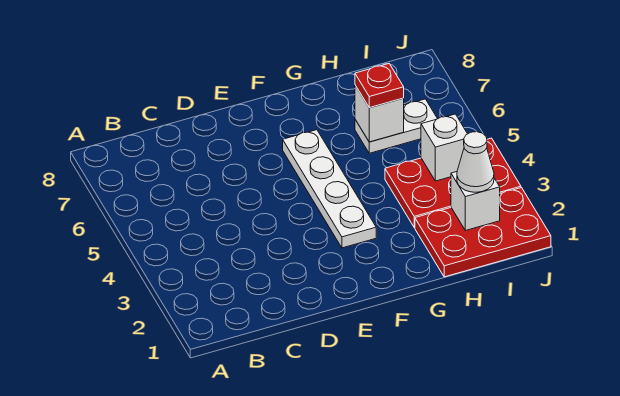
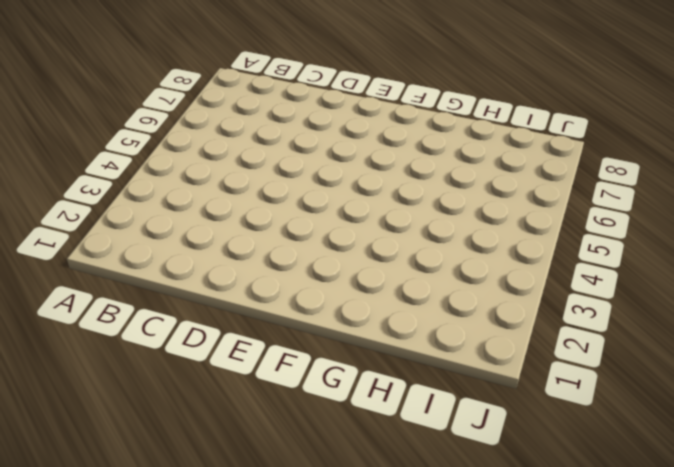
none -> white 1x4 plate [283,130,376,248]
none -> red 2x3 plate [415,188,551,277]

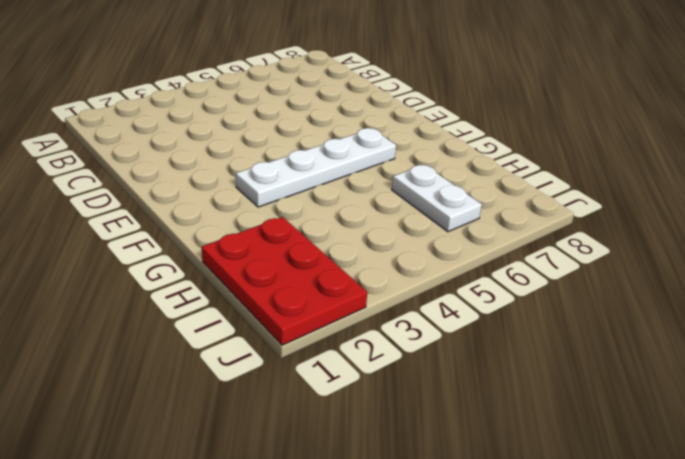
none -> red 2x3 plate [385,138,521,227]
none -> white 1x1 brick [355,85,404,142]

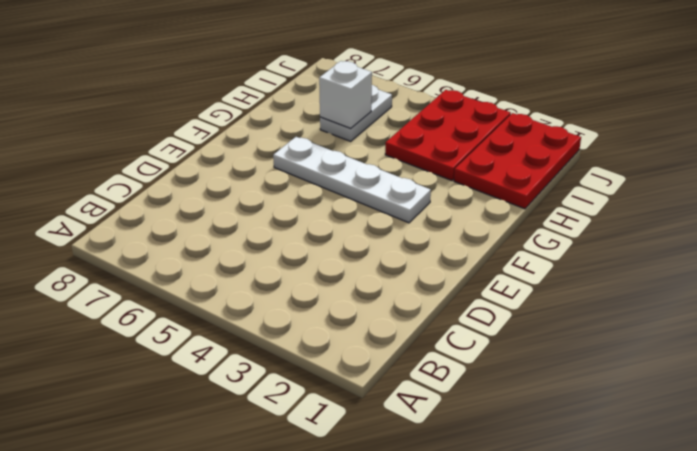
none -> white 1x1 brick [451,172,500,231]
none -> white 1x1 brick [421,114,467,181]

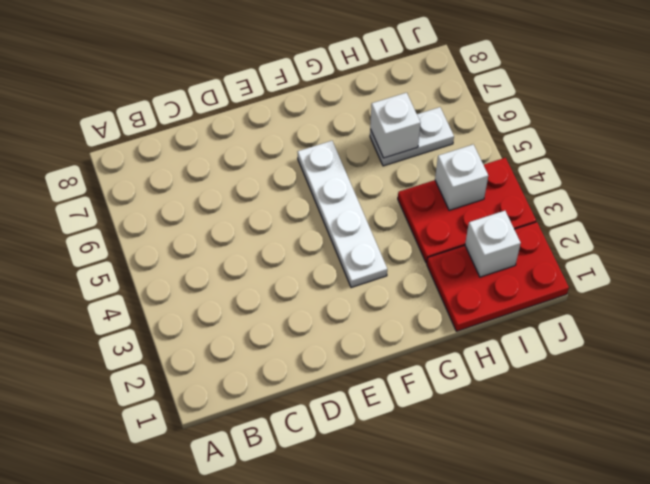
none -> red 1x1 plate [355,64,404,108]
none -> white 1x1 cone [457,132,494,192]

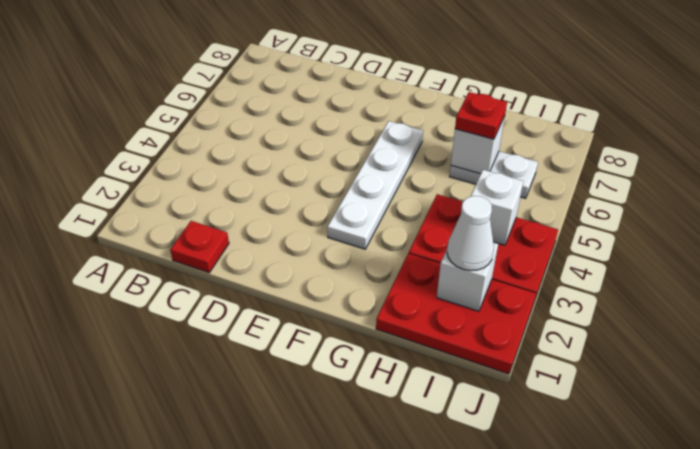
red 1x1 plate [170,221,229,273] -> none

